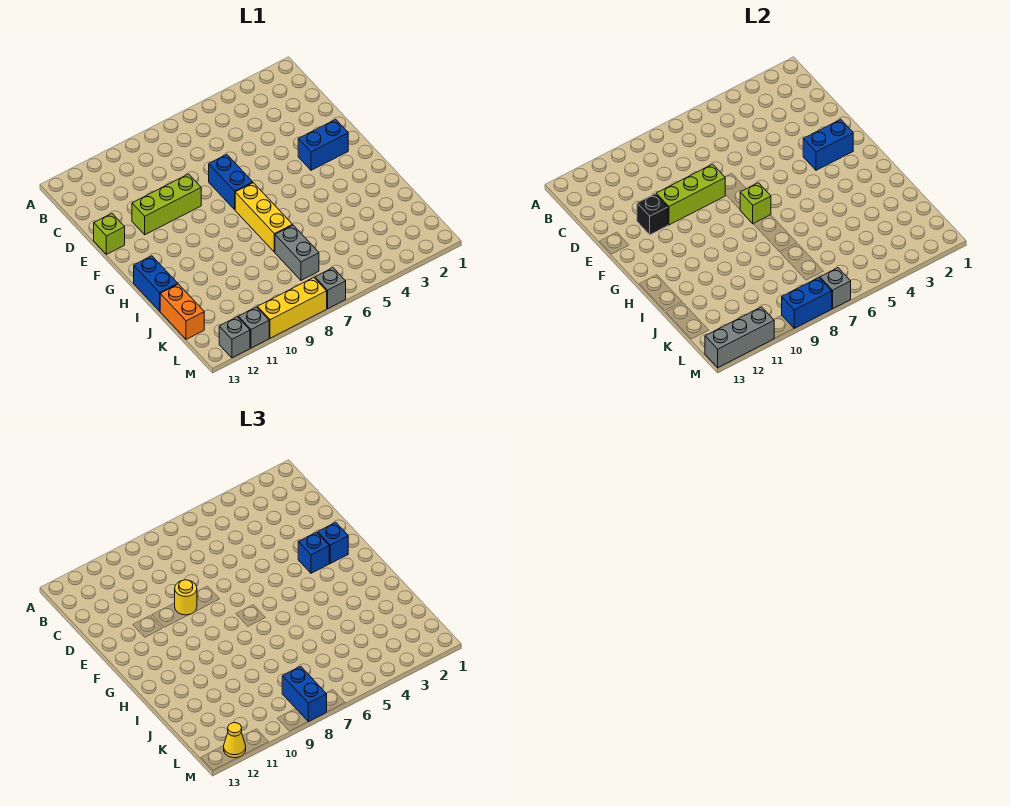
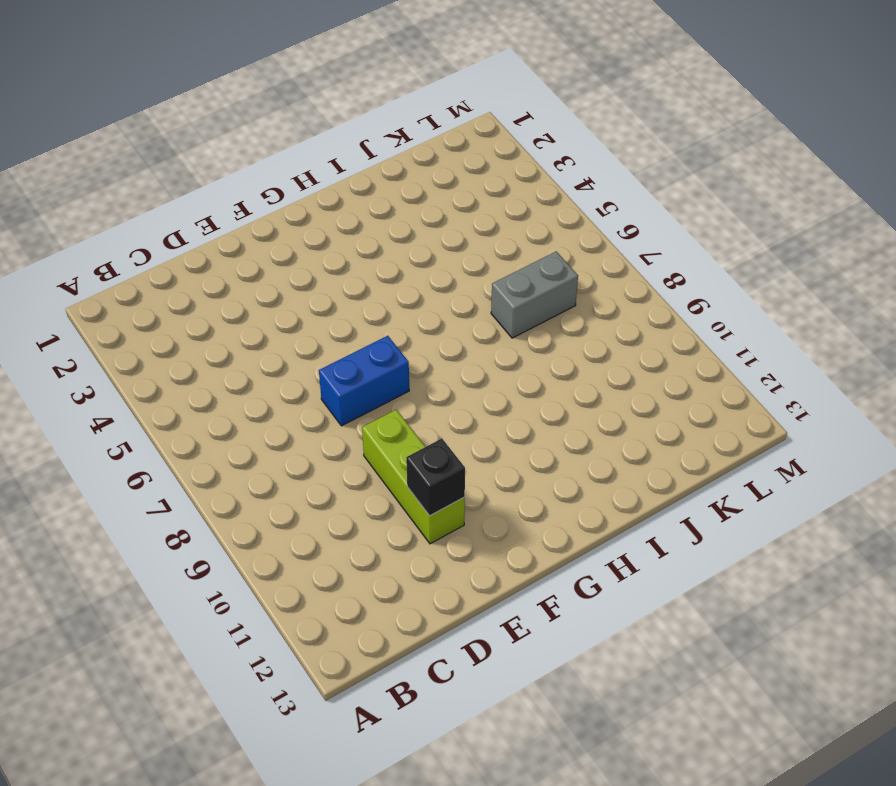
none -> lime 1x1 brick [94,213,125,254]
none -> blue 1x2 brick [298,119,348,170]
none -> yellow 1x3 brick [235,183,292,252]

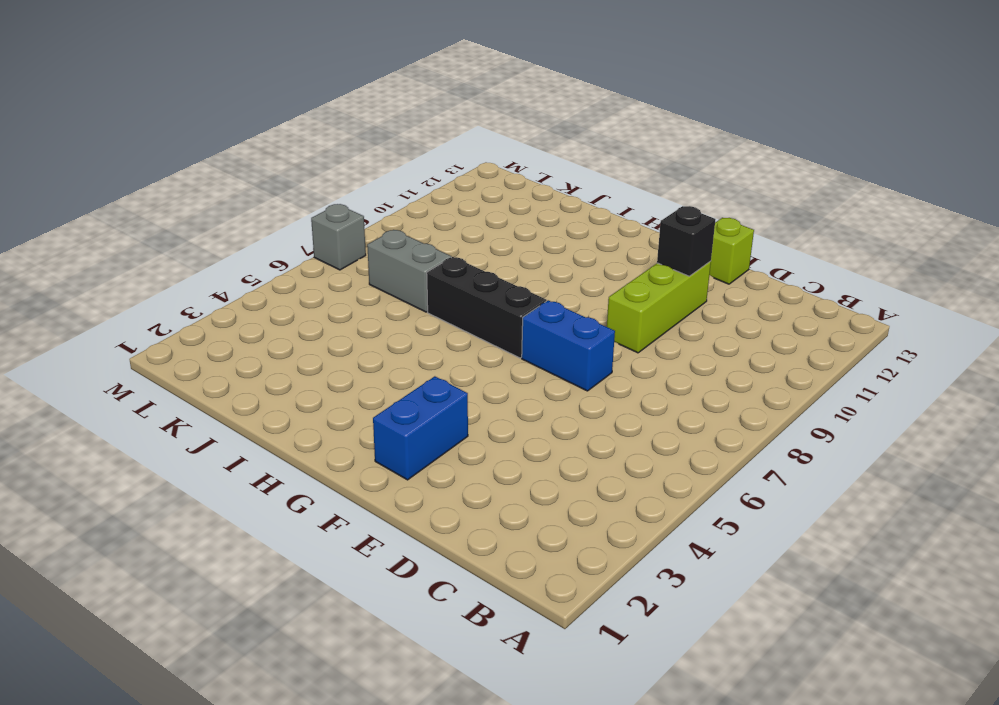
black 1x3 brick [427,257,547,358] -> yellow 1x3 brick [235,183,292,252]
none -> blue 1x2 brick [134,256,178,311]
none -> orange 1x2 brick [160,284,204,339]
none -> yellow 1x3 brick [257,278,327,338]

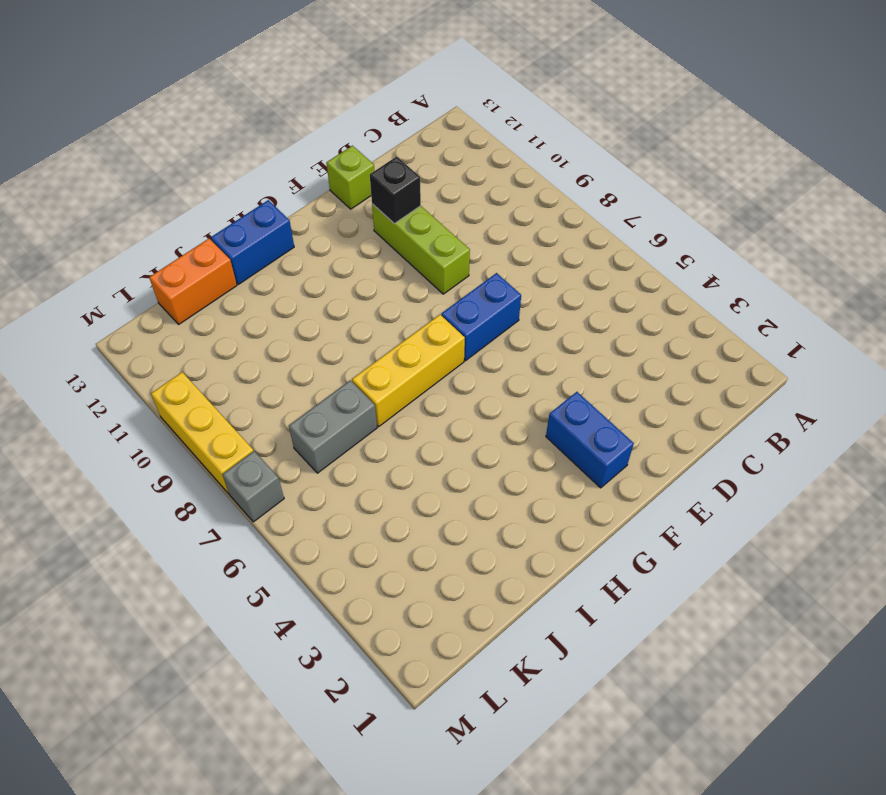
none -> grey 1x1 brick [238,307,269,348]
none -> grey 1x1 brick [219,317,250,358]
none -> lime 1x3 brick [656,164,725,225]

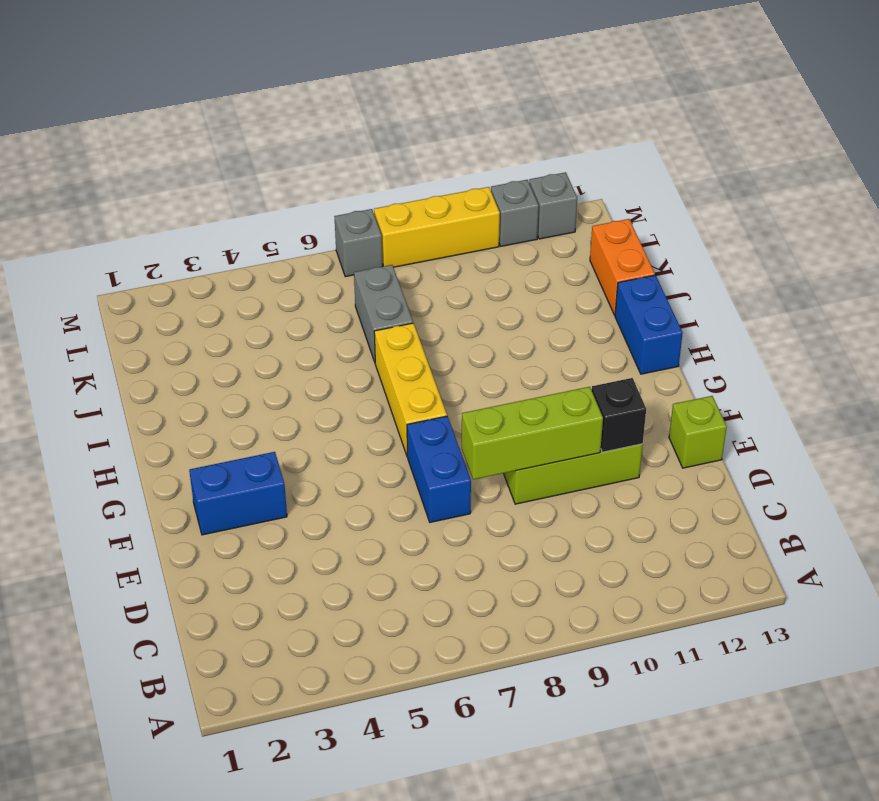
none -> blue 1x2 brick [803,119,853,170]
none -> lime 1x1 brick [740,183,771,224]
none -> grey 1x1 brick [820,268,851,309]

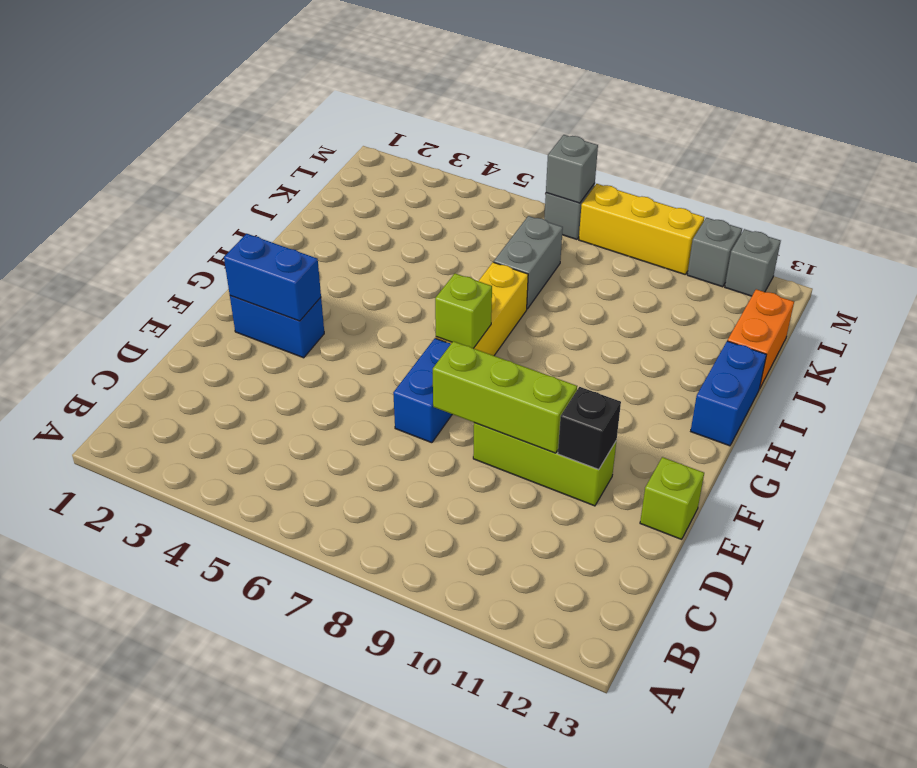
none -> blue 1x2 brick [782,278,832,328]
none -> grey 1x3 brick [705,307,774,368]
none -> yellow 1x1 round brick [175,580,197,615]

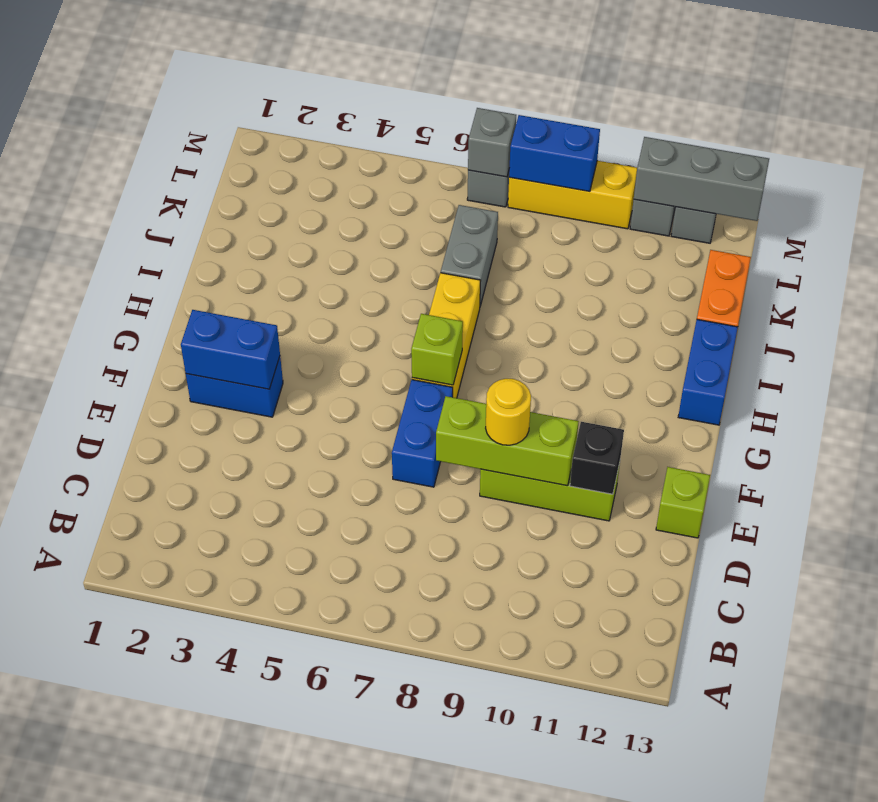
none -> blue 1x1 brick [318,522,348,563]
none -> blue 1x1 brick [298,532,330,573]
none -> blue 1x2 brick [282,666,327,722]

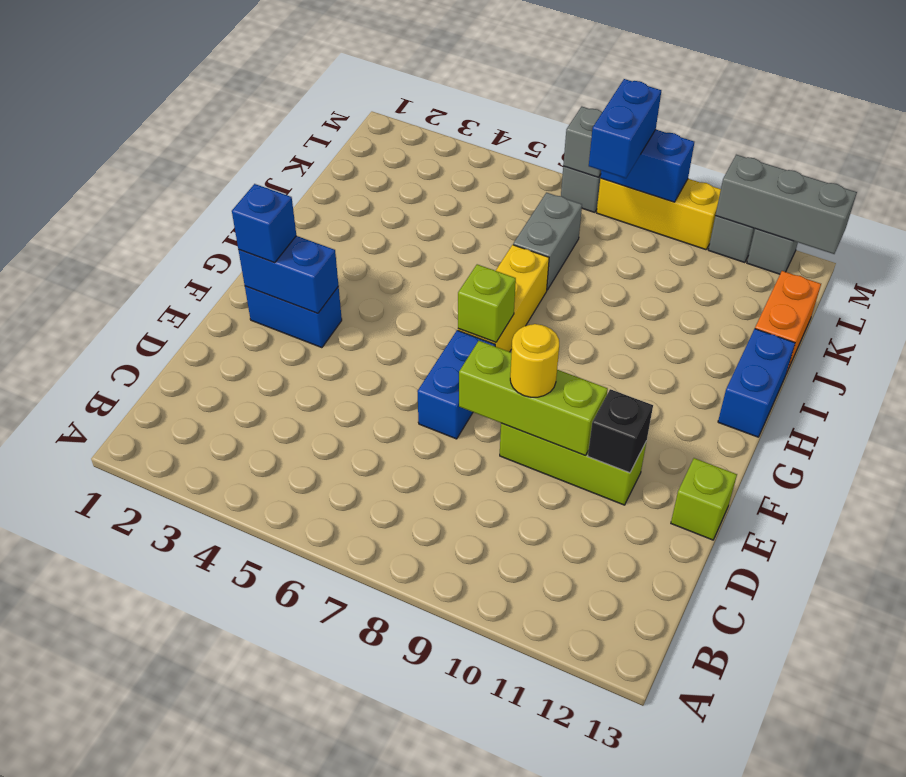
none -> blue 1x1 brick [298,532,330,573]
none -> yellow 1x1 cone [224,723,246,758]

